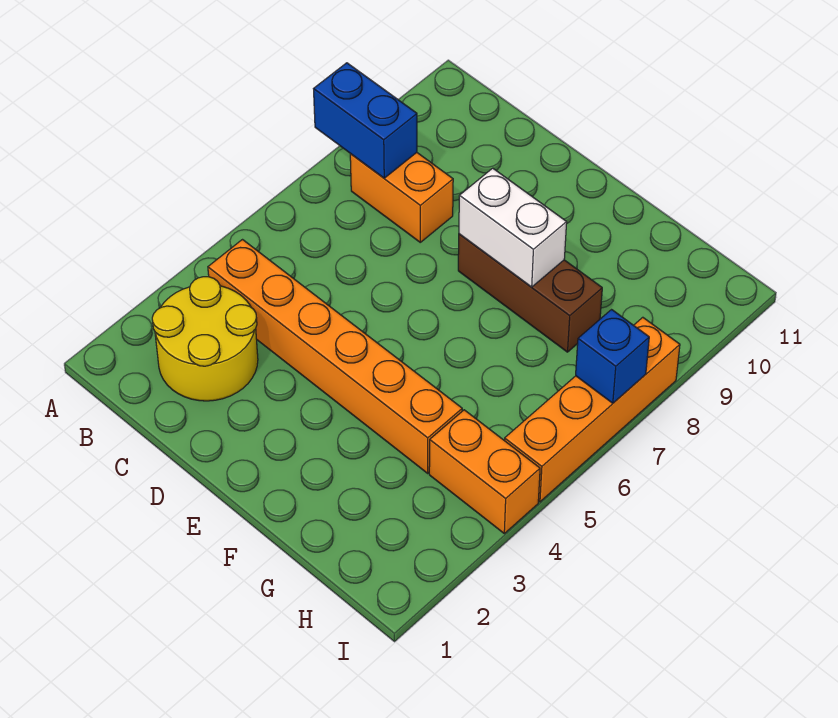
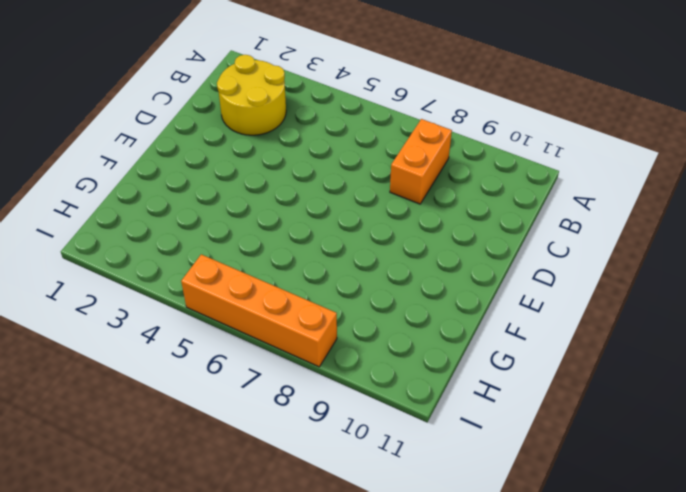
none -> orange 1x6 brick [208,240,462,473]
none -> brown 1x3 brick [458,234,602,352]

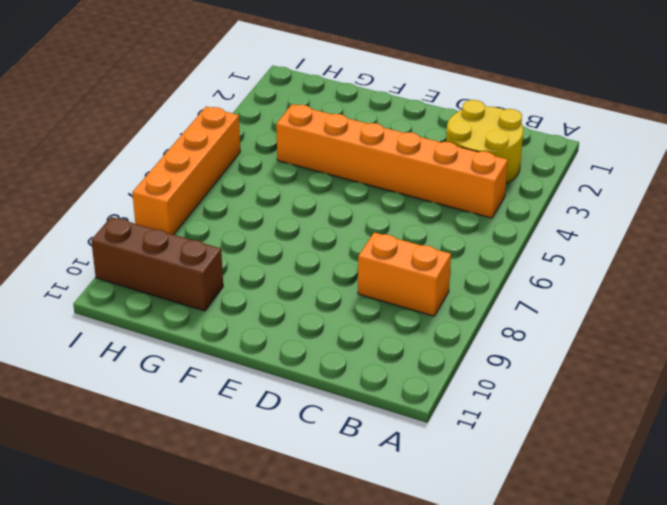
brown 1x3 brick [91,217,223,311] -> brown 1x3 brick moved to [458,234,602,352]
none -> orange 1x2 brick [429,410,540,533]
none -> blue 1x2 brick [314,63,417,178]

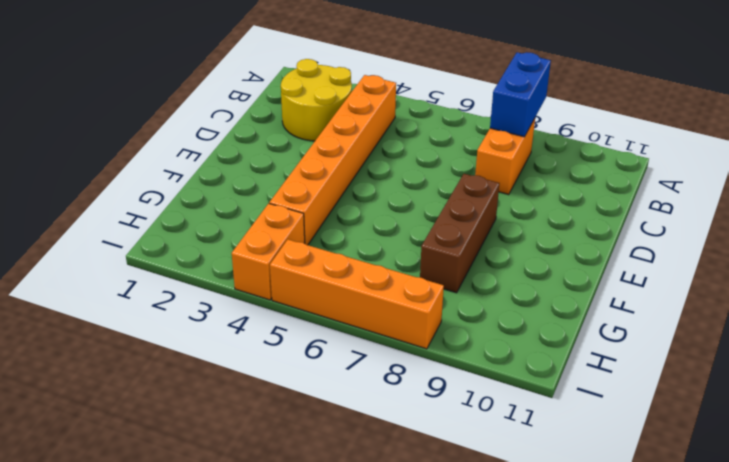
none -> white 1x2 brick [459,168,567,287]
none -> blue 1x1 brick [576,310,649,403]

